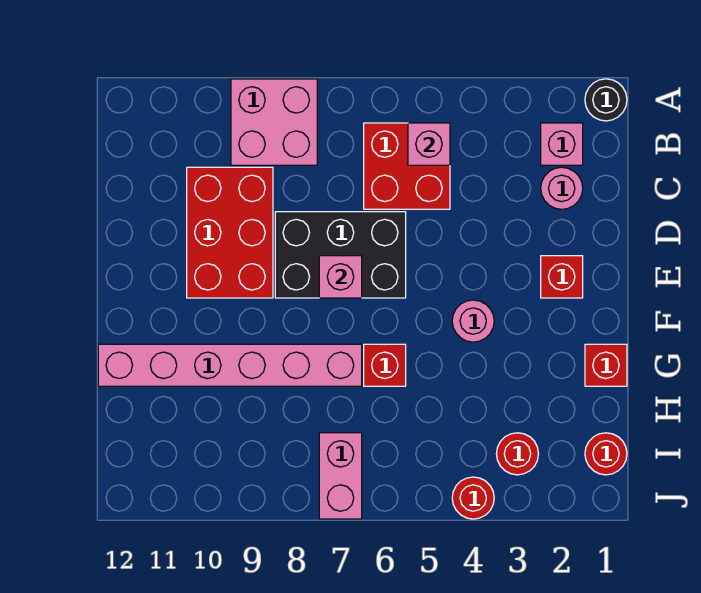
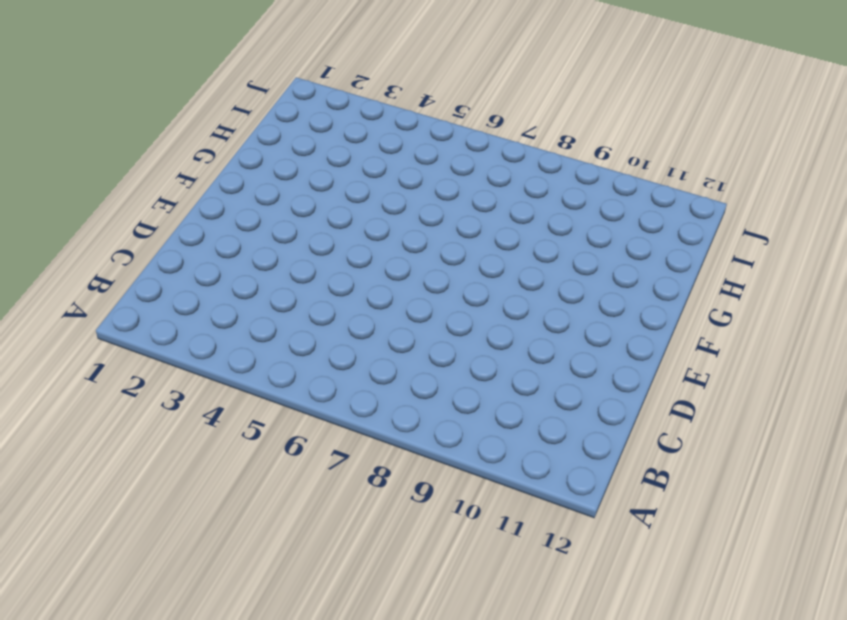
none -> black 1x1 round brick [585,79,627,121]
none -> pink 2x2 brick [231,79,317,165]
none -> pink 1x1 brick [541,123,583,165]

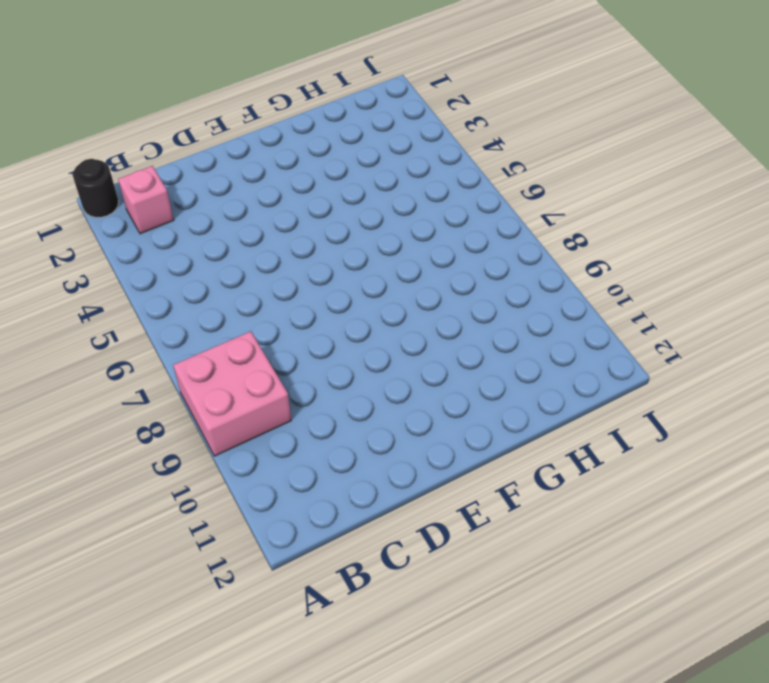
none -> red 2x2 brick [364,123,450,209]
none -> pink 1x1 round brick [541,167,583,209]
none -> red 2x3 brick [187,167,273,298]

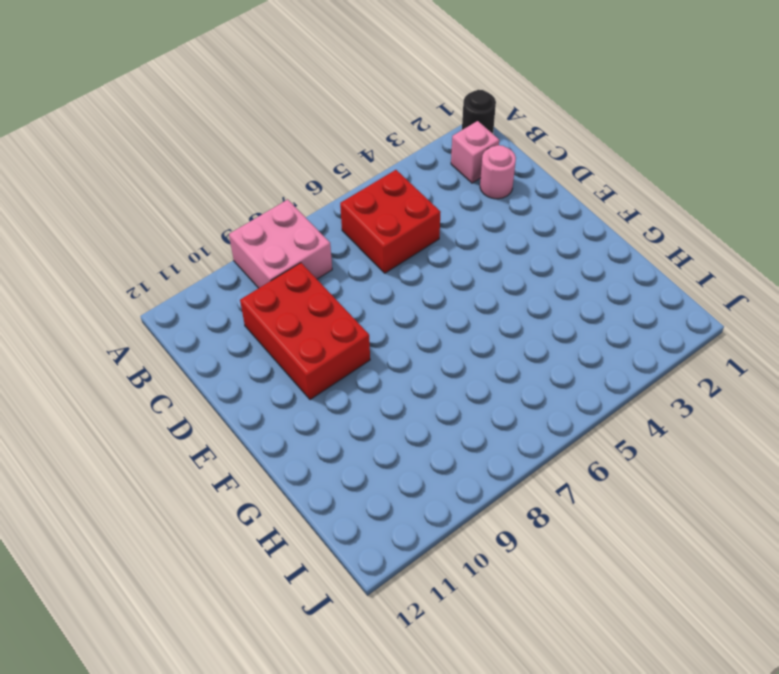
none -> black 2x3 brick [275,212,406,298]
none -> red 1x1 brick [541,256,583,298]
none -> pink 1x1 round brick [452,300,494,342]

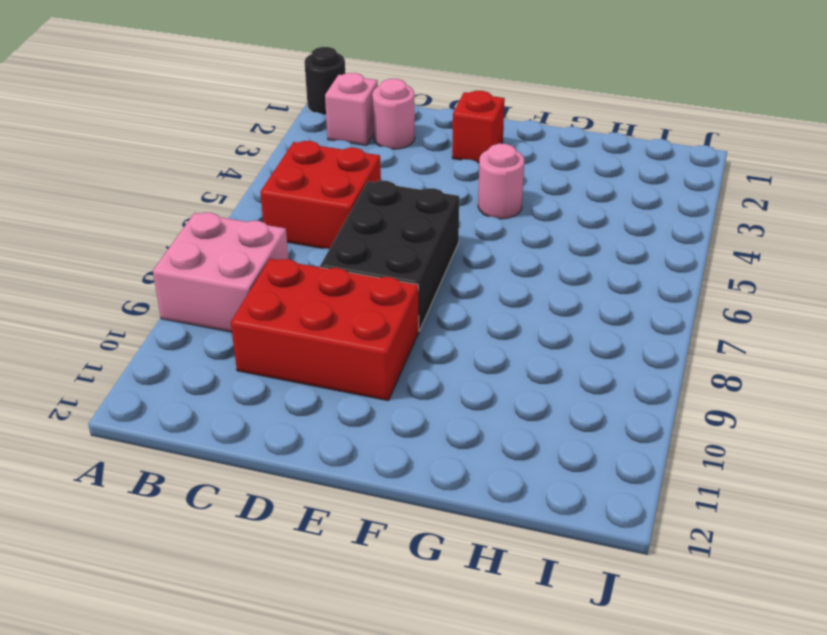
none -> red 1x1 brick [585,344,627,386]
none -> red 1x1 brick [364,344,406,386]
none -> pink 1x6 brick [98,344,362,386]

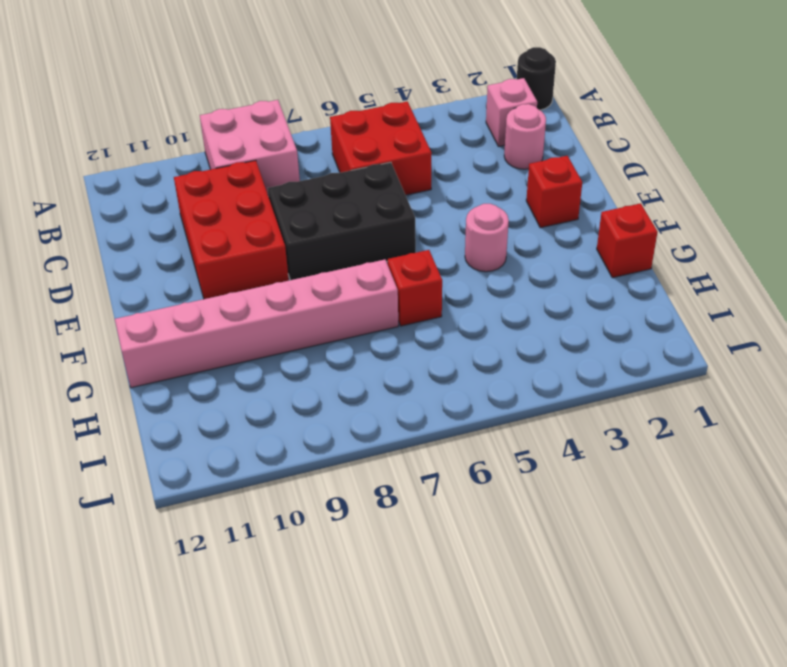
none -> red 1x1 round brick [585,433,627,475]
none -> red 1x1 round brick [496,433,538,475]
none -> pink 1x2 brick [319,433,362,519]

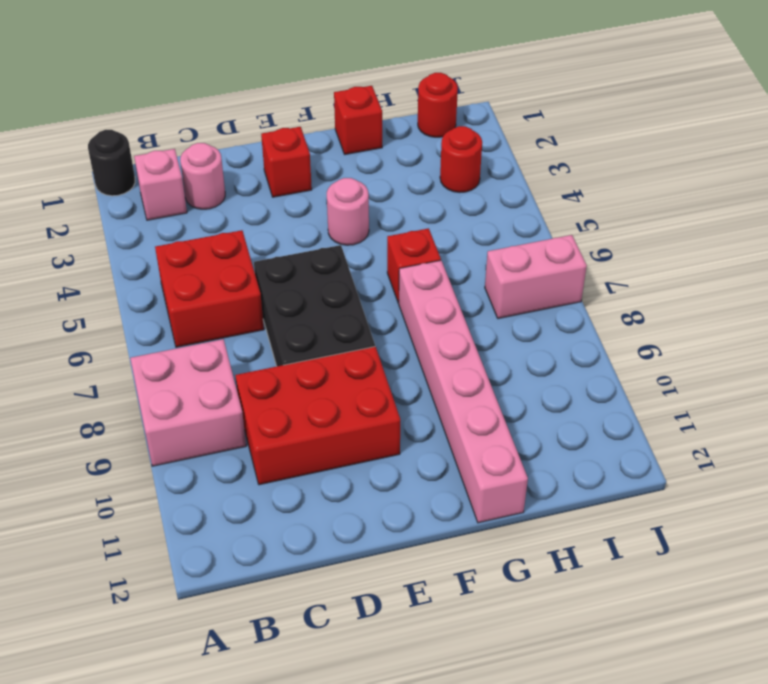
none -> red 1x1 round brick [452,477,494,519]
none -> pink 1x1 brick [408,123,450,165]
none -> pink 1x1 brick [319,256,362,298]

